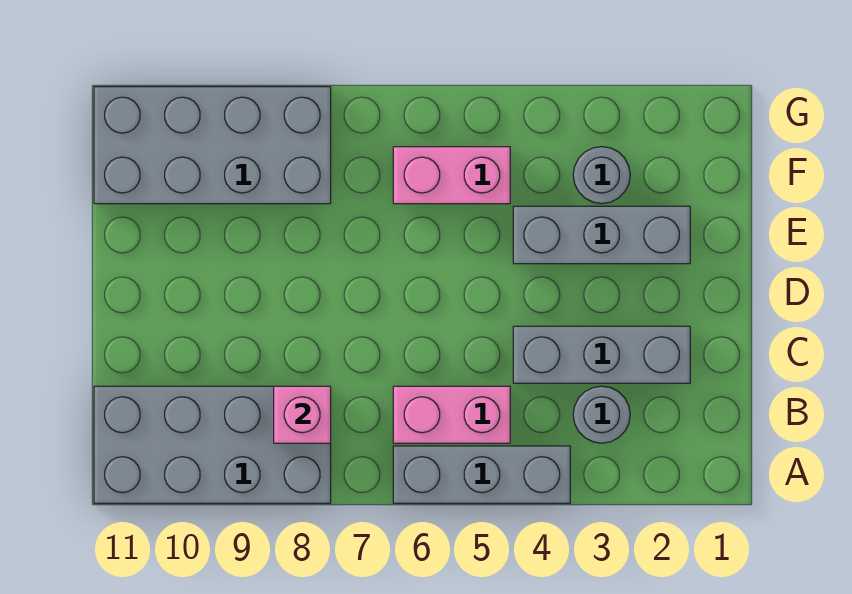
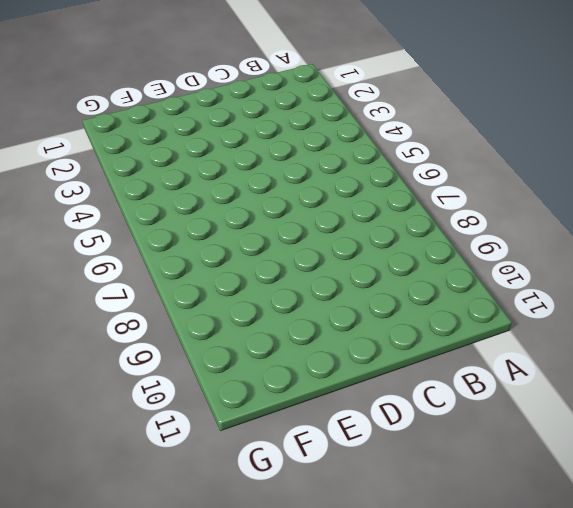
none -> grey 1x3 brick [393,446,570,503]
none -> grey 2x4 brick [94,386,331,503]

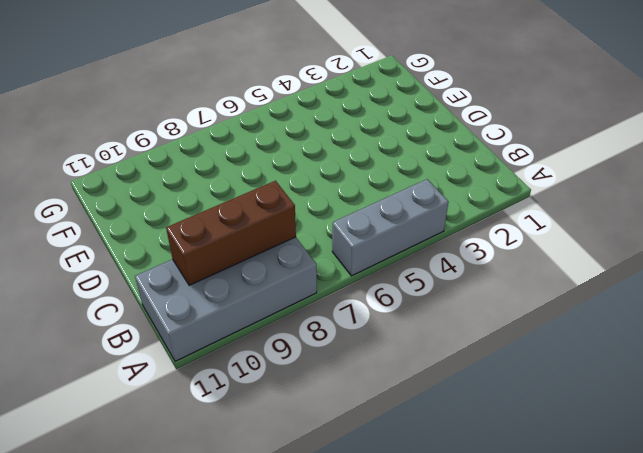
brown 1x3 brick [166,181,296,285] -> pink 1x1 brick [274,386,331,443]
none -> grey 1x1 round brick [573,386,630,443]
none -> pink 1x2 brick [393,386,510,443]

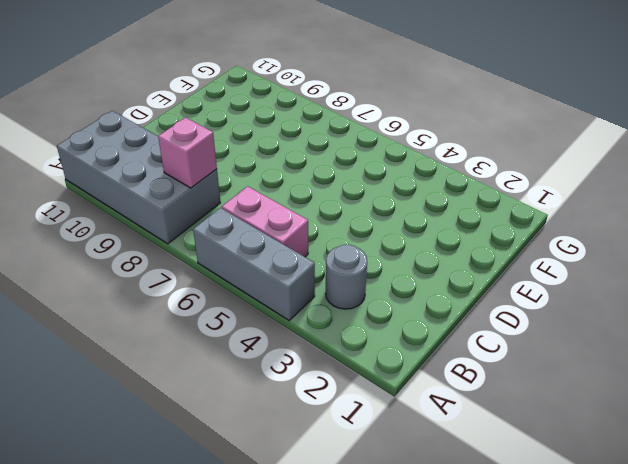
none -> grey 1x3 brick [513,326,690,383]
none -> grey 1x3 brick [513,206,690,264]

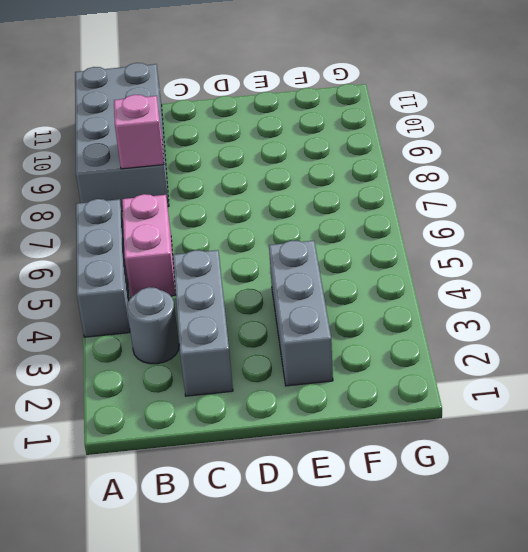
none -> grey 1x1 round brick [573,147,630,204]
none -> pink 1x2 brick [393,147,510,204]

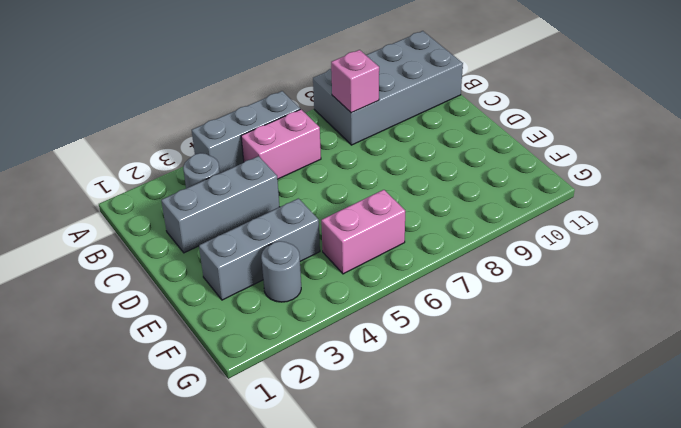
none -> grey 2x4 brick [94,87,331,204]

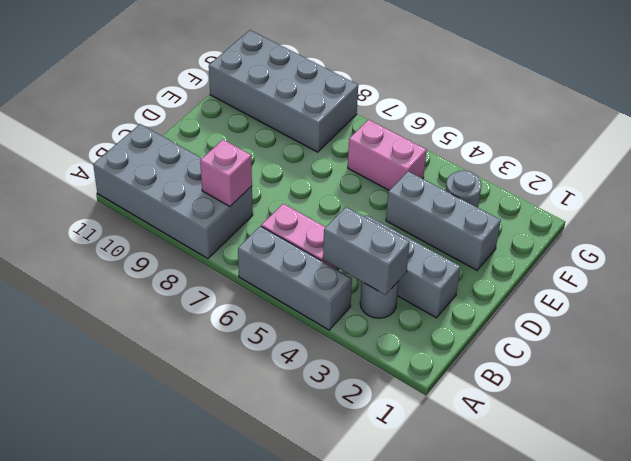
grey 1x2 brick [323,207,410,295] -> none

